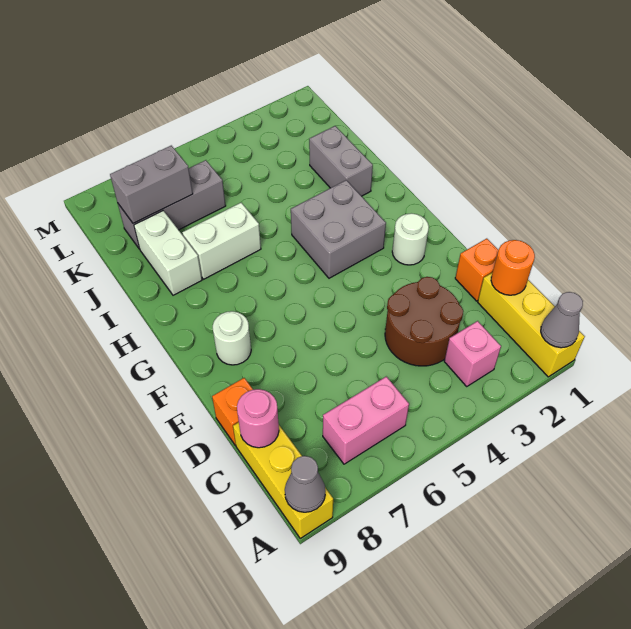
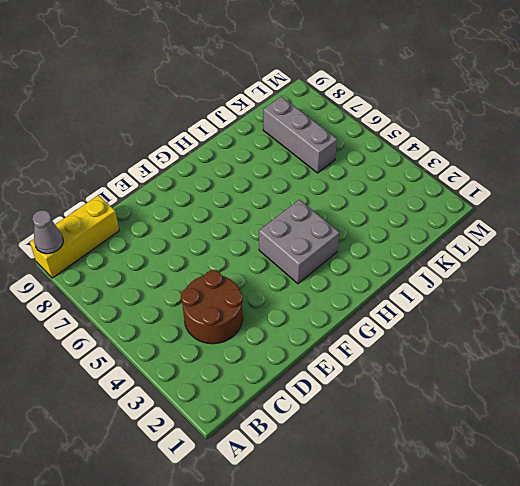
none -> yellow 1x3 brick [478,273,585,377]
none -> pink 1x1 brick [444,321,501,387]
none -> pink 1x2 brick [323,377,409,464]

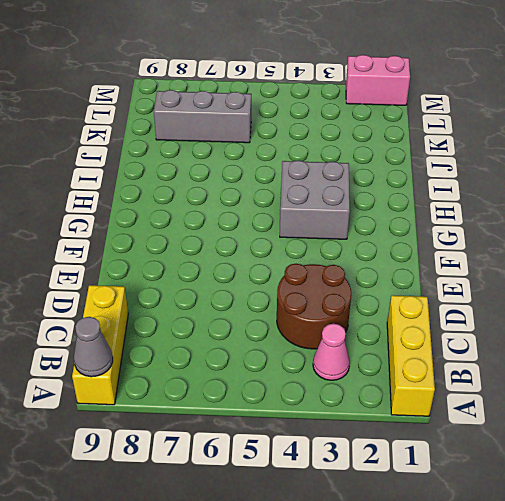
pink 1x1 cone [313,324,350,380] -> pink 1x1 brick [444,321,501,387]
pink 1x2 brick [346,55,410,105] -> pink 1x2 brick moved to [323,377,409,464]
none -> orange 1x1 brick [455,239,498,301]
none -> orange 1x1 brick [212,378,253,445]
none -> white 1x1 round brick [392,213,429,265]

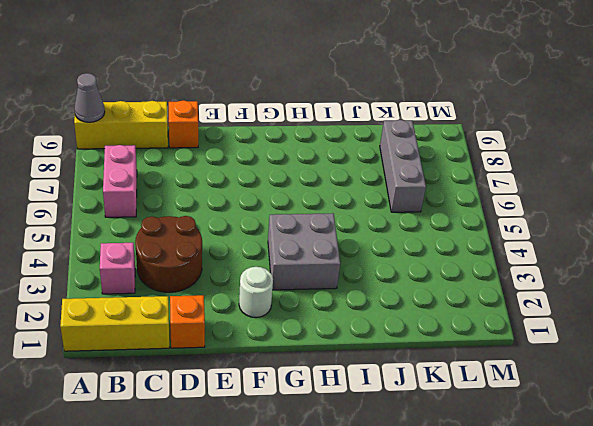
none -> white 1x1 round brick [213,311,251,365]
none -> grey 1x2 brick [309,126,373,196]
none -> white 1x2 brick [182,203,261,279]

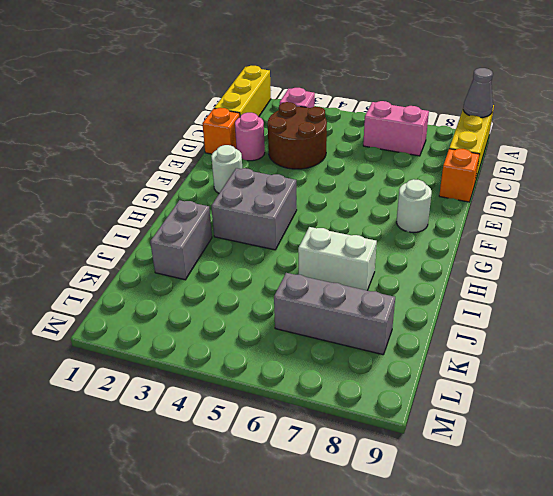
pink 1x1 round brick [235,113,265,161] -> pink 1x1 round brick moved to [237,389,279,448]
none -> white 1x2 brick [134,211,202,295]
none -> grey 1x1 cone [541,292,583,348]
none -> orange 1x1 round brick [491,240,535,295]

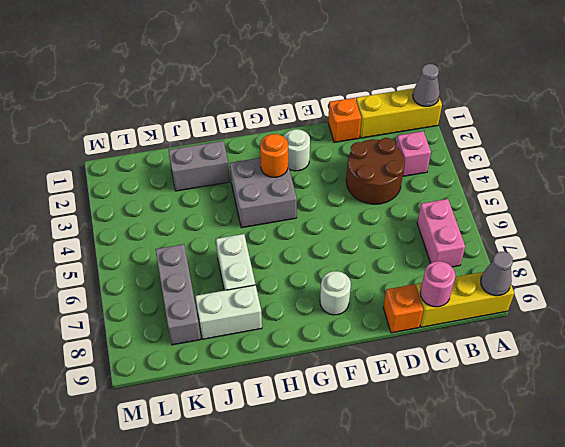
orange 1x1 round brick [260,134,288,177] -> orange 1x1 round brick moved to [491,240,535,295]
none -> grey 1x2 brick [110,146,193,223]

